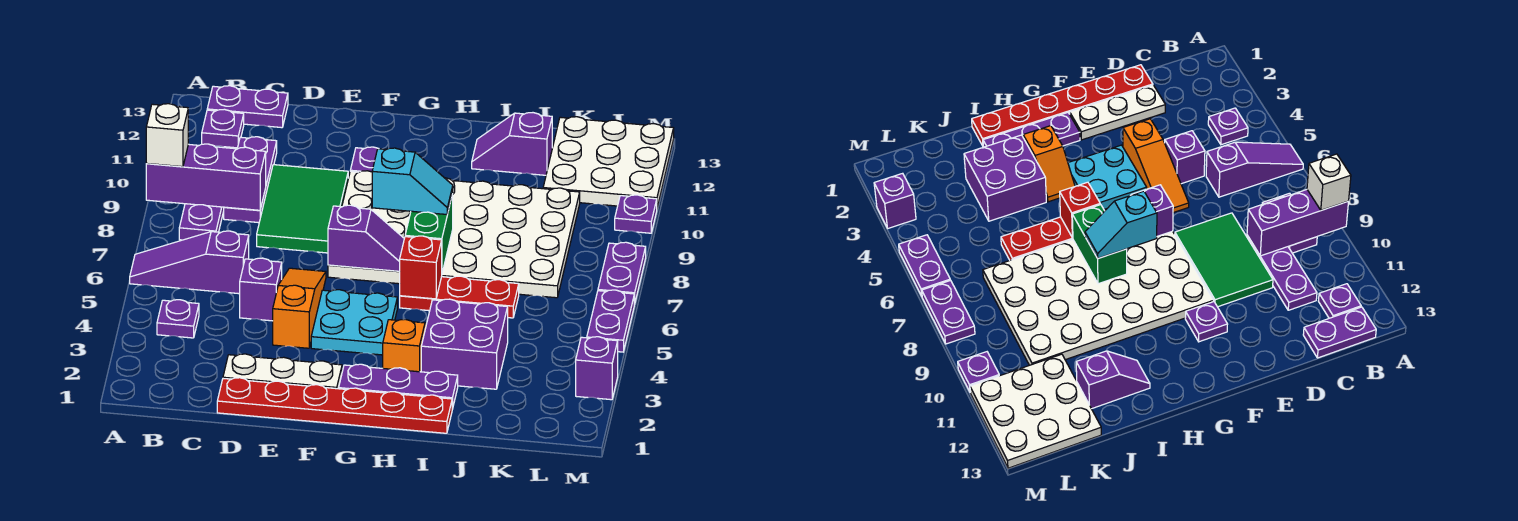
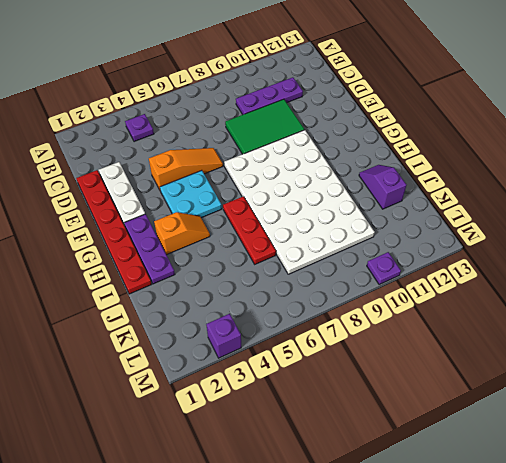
none -> purple 1x3 slope [130,231,249,294]
none -> purple 1x2 plate [179,204,224,240]
none -> purple 1x1 plate [202,109,244,148]
none -> purple 1x2 plate [207,86,288,128]

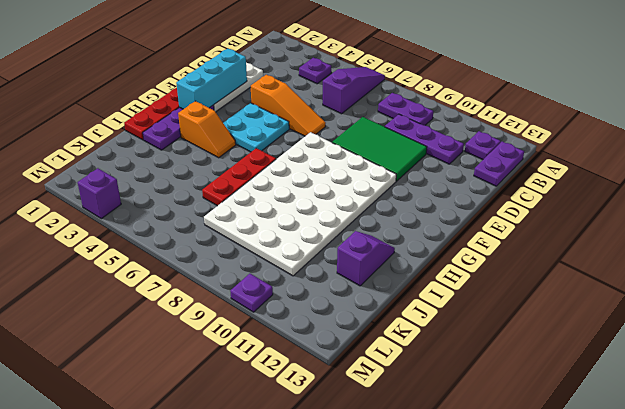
cyan 1x3 brick [176,49,247,109] -> none
none -> purple 1x1 brick [240,258,282,321]
none -> purple 1x1 plate [350,147,379,172]
none -> purple 2x2 brick [421,299,508,389]
none -> white 3x3 plate [543,117,674,208]

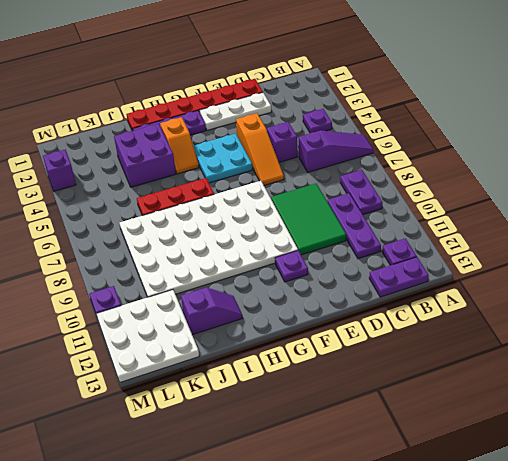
none -> purple 1x2 plate [587,290,634,352]
none -> purple 1x2 plate [598,242,646,304]
none -> purple 1x3 brick [146,144,266,210]
none -> purple 1x2 slope [328,205,404,271]

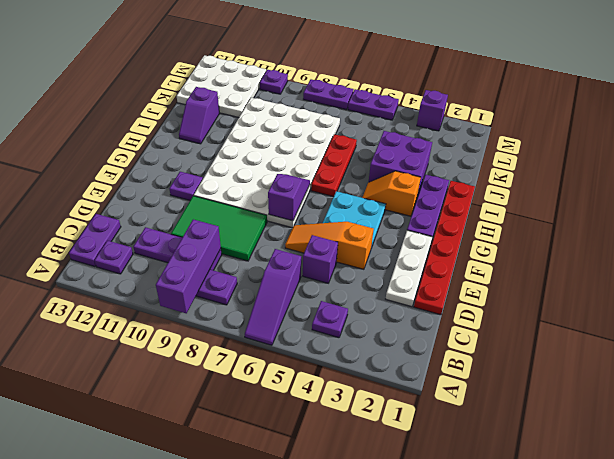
none -> red 1x1 brick [399,236,442,299]
none -> green 1x2 brick [405,194,453,273]
none -> white 1x1 brick [146,104,188,167]
none -> cyan 1x2 slope [372,148,453,214]

